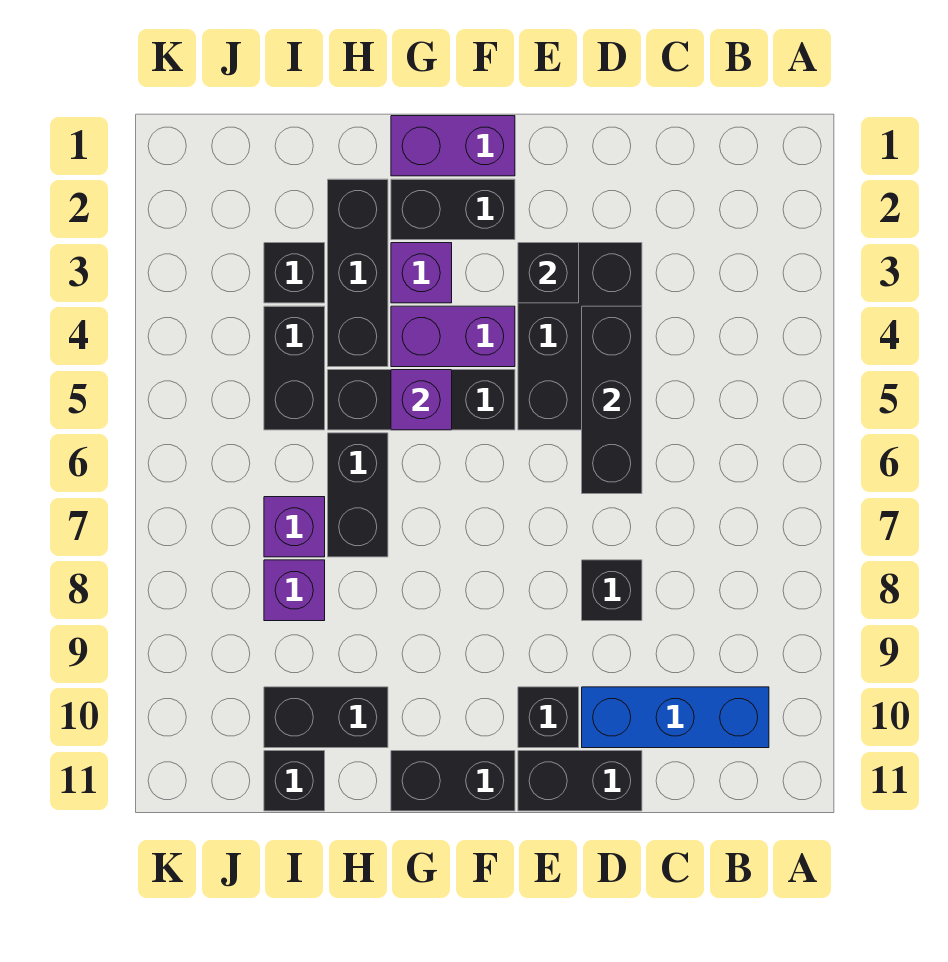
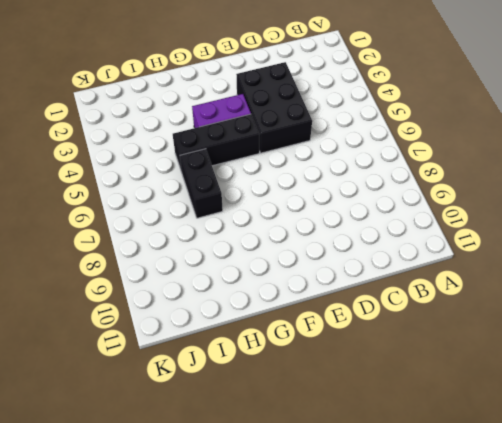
none -> blue 1x3 brick [582,687,769,748]
none -> black 1x1 brick [582,560,642,621]
none -> black 1x2 brick [518,751,642,811]

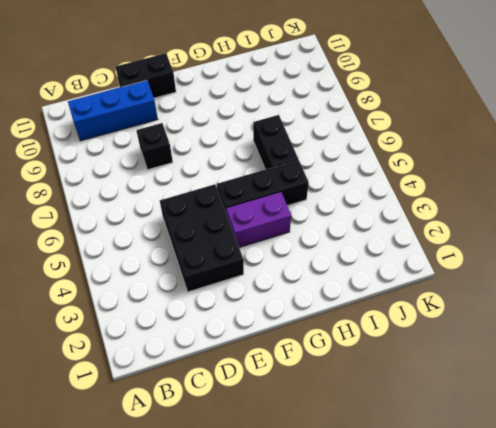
none -> black 1x1 brick [518,687,579,748]
none -> purple 1x2 brick [391,116,515,176]
none -> black 1x2 brick [391,179,515,240]

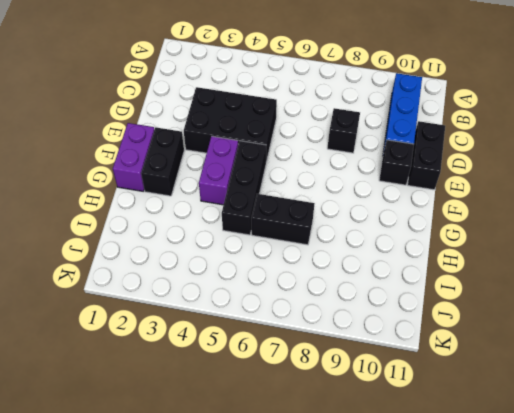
none -> black 1x2 brick [391,751,515,811]
none -> purple 1x1 brick [391,243,452,303]
none -> black 1x3 brick [328,179,388,367]

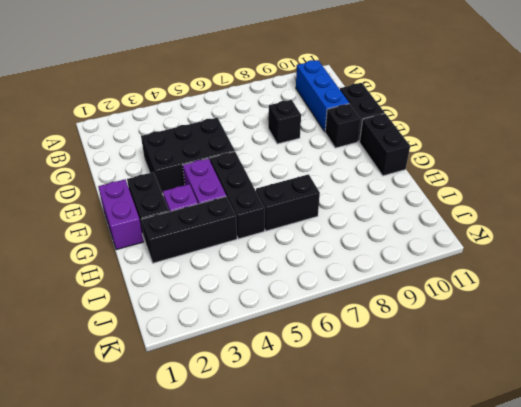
none -> black 1x2 brick [264,687,388,748]
none -> black 1x1 brick [264,243,325,303]
none -> black 1x2 brick [264,306,325,430]

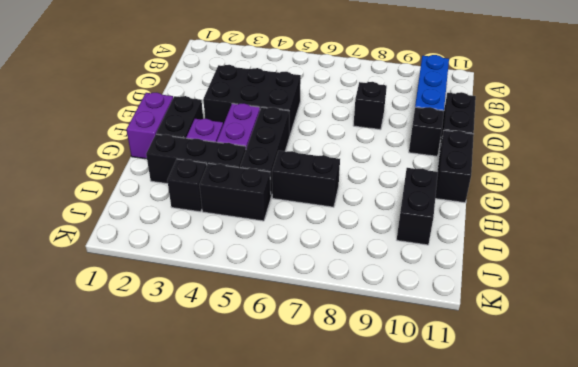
none -> purple 1x1 brick [264,497,325,557]
none -> purple 1x1 brick [264,560,325,621]
none -> black 1x1 brick [264,751,325,811]

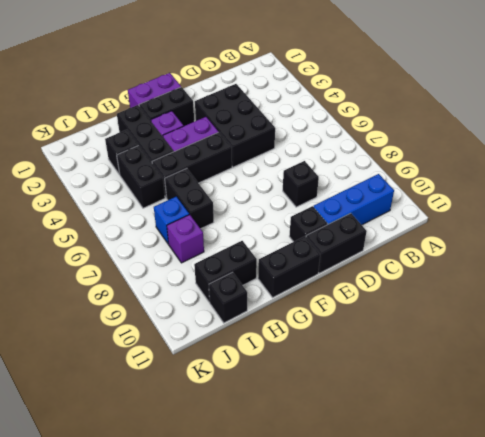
blue 1x1 brick [154,196,189,244] -> purple 1x1 brick [264,497,325,557]
none -> black 1x3 brick [582,306,642,494]
none -> black 1x1 brick [518,243,579,303]
none -> purple 1x1 brick [391,370,452,430]

